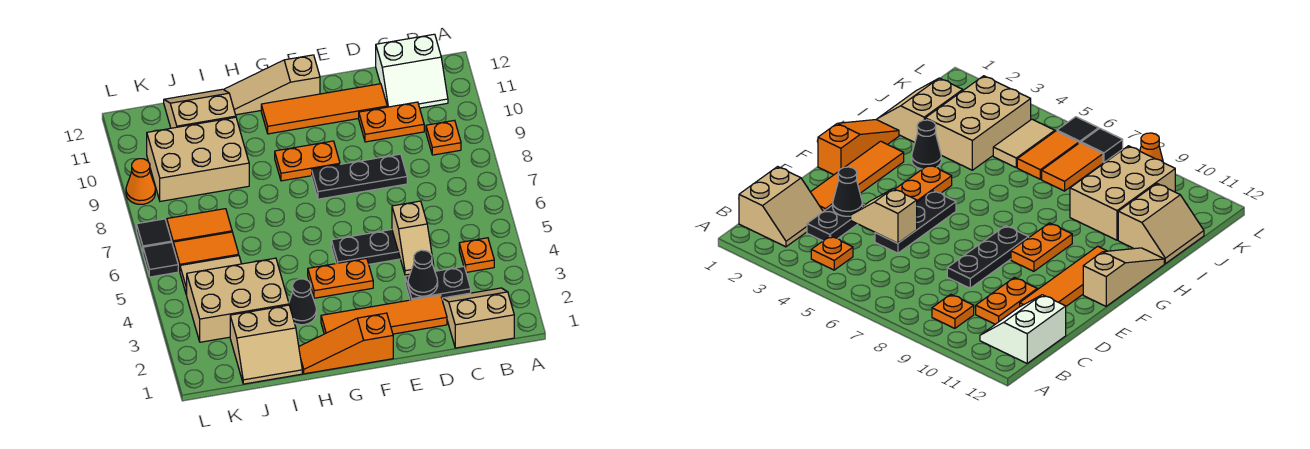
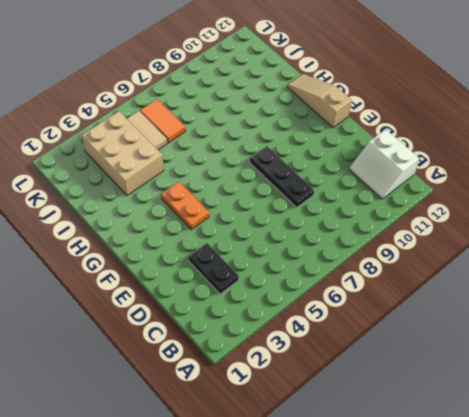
none -> tan 2x2 slope [442,288,514,348]
none -> orange 1x1 plate [459,238,494,272]
none -> orange 1x1 plate [426,120,461,155]

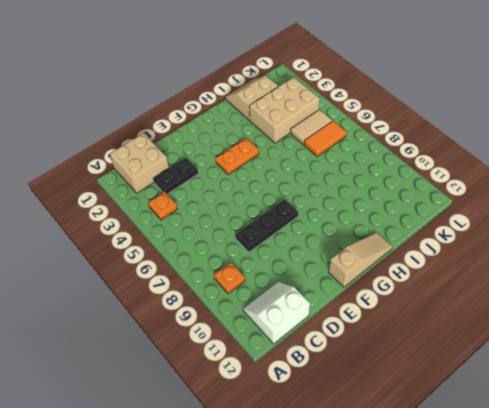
tan 2x2 brick [110,133,169,193] -> tan 2x2 slope [442,288,514,348]
none -> orange 1x2 plate [359,102,424,142]
none -> orange 1x4 tile [321,295,447,334]
none -> black 1x3 plate [331,230,400,264]

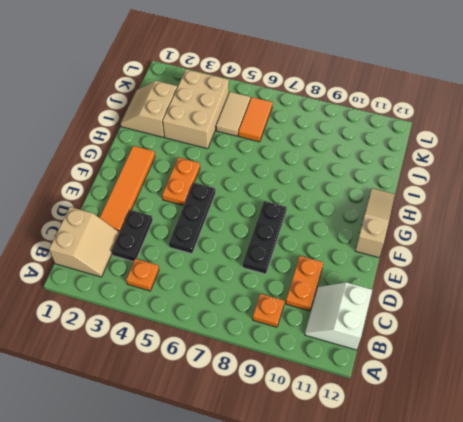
none -> orange 1x4 tile [261,84,387,134]
none -> orange 1x3 slope [299,313,393,374]
none -> orange 1x2 plate [275,141,340,181]

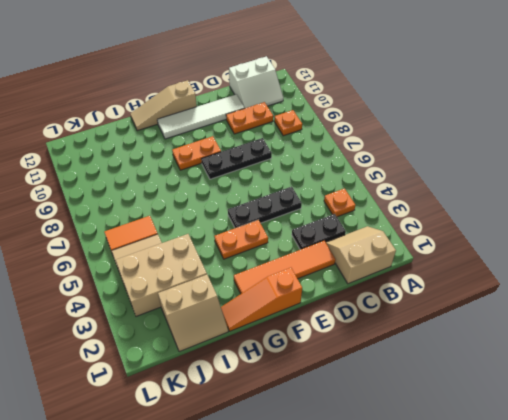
white 1x4 tile [157,94,245,139] -> orange 1x4 tile [261,84,387,134]
none -> black 1x1 cone [289,279,316,325]
none -> tan 2x3 brick [147,117,249,201]
none -> tan 2x2 slope [164,89,236,128]

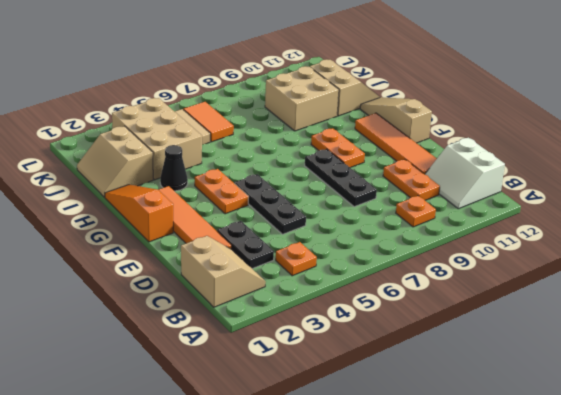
tan 2x2 brick [265,66,339,131] -> tan 2x3 brick [147,117,249,201]
none -> orange 1x2 tile [167,209,232,244]
none -> black 1x1 tile [143,242,178,277]
none -> black 1x1 tile [136,219,172,252]

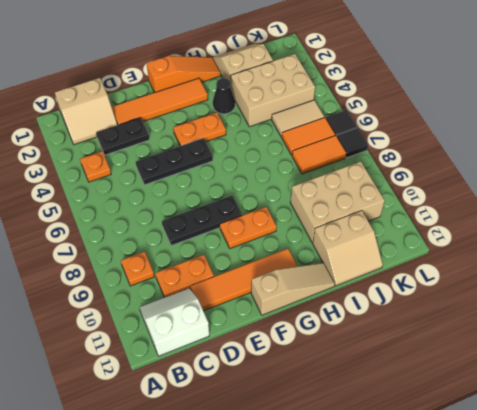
none -> orange 1x1 cone [126,159,155,204]
none -> black 1x1 cone [408,250,438,296]
none -> tan 1x2 slope [392,201,434,275]

